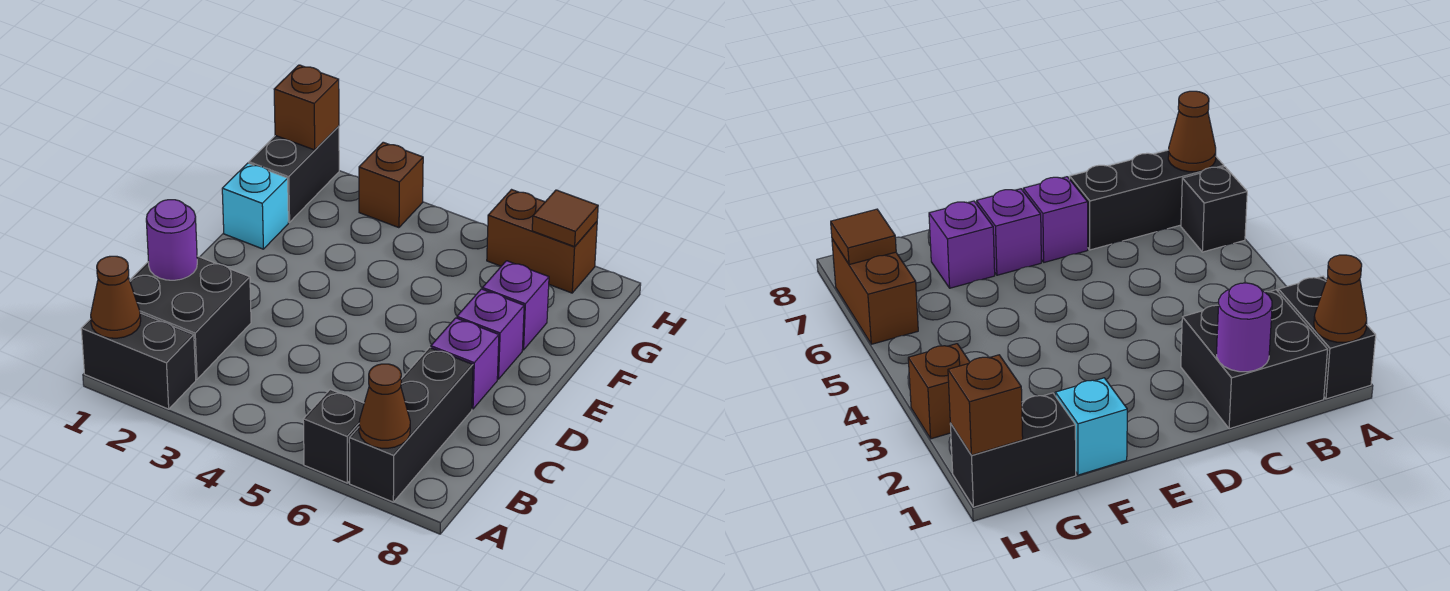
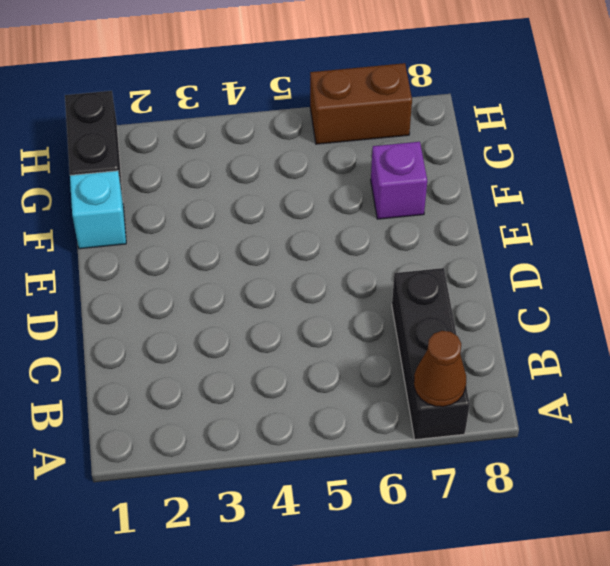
none -> black 1x2 brick [81,313,196,409]
none -> black 1x1 brick [303,390,364,483]
none -> black 2x2 brick [130,256,251,379]

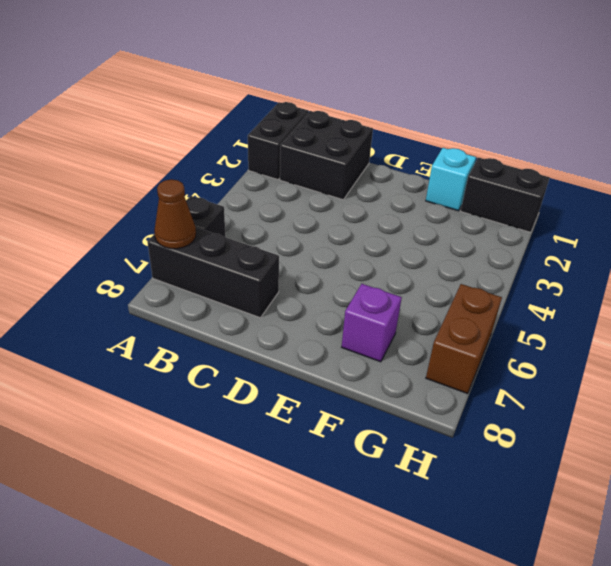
none -> purple 1x1 brick [431,318,499,409]
none -> purple 1x1 brick [457,289,524,379]
none -> brown 1x1 brick [359,142,423,228]

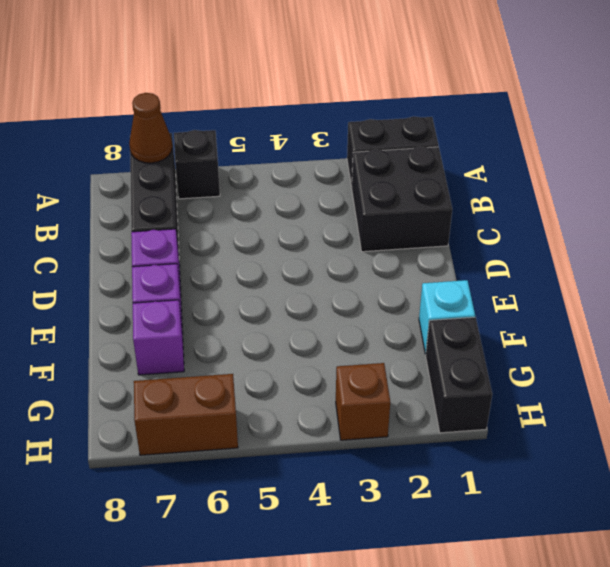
none -> brown 1x1 cone [91,256,141,338]
none -> purple 1x1 round brick [146,200,197,280]
none -> brown 1x1 brick [274,65,339,150]

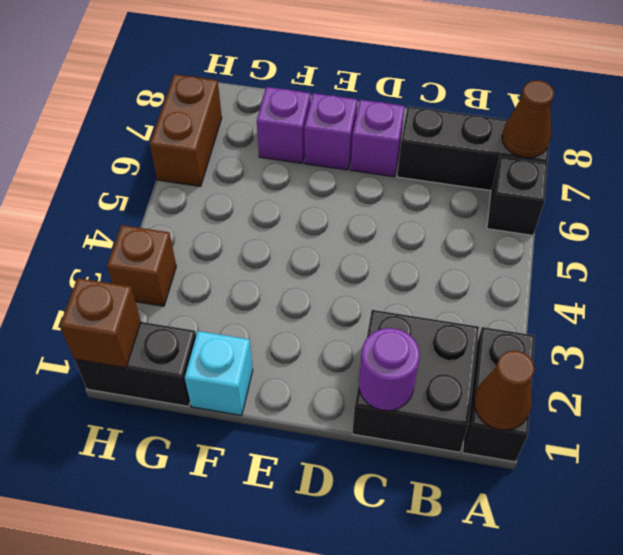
none -> brown 1x1 tile [532,190,598,247]

